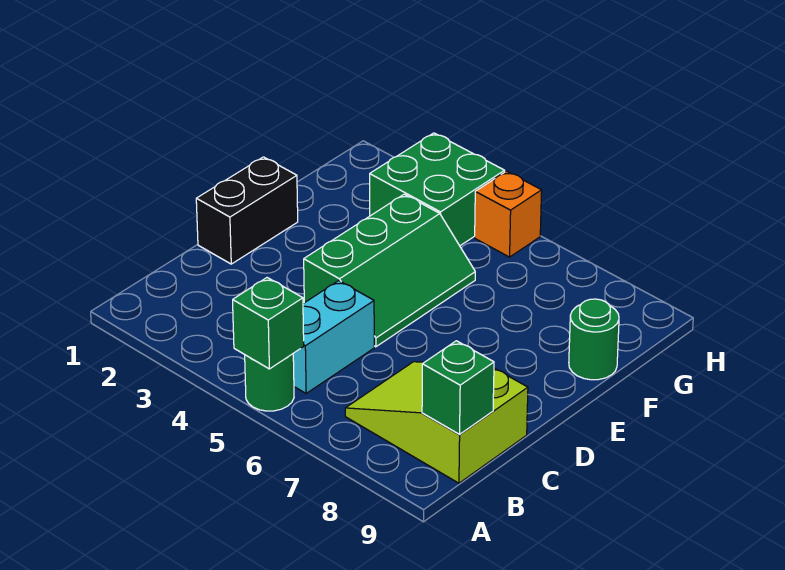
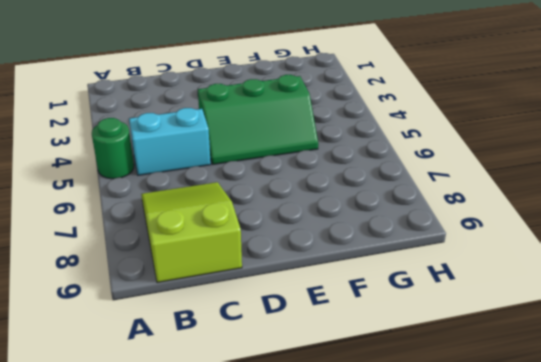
none -> black 1x2 brick [196,157,298,264]
none -> green 1x1 round brick [569,299,619,380]

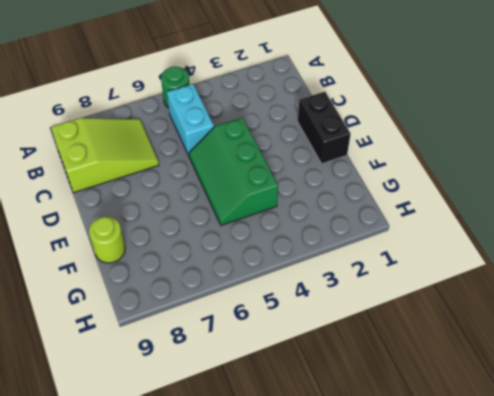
lime 1x1 round brick [89,216,125,263] -> green 1x1 round brick [569,299,619,380]
none -> green 2x2 brick [370,133,505,246]
none -> orange 1x1 brick [475,171,542,257]

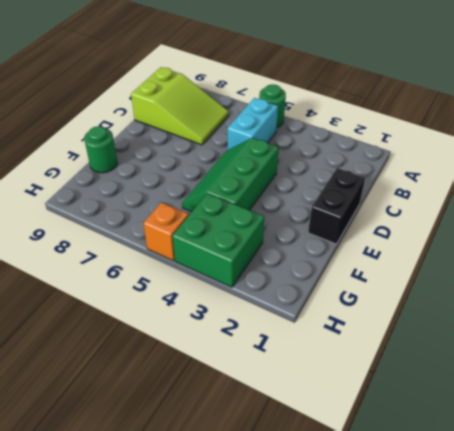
none -> green 1x1 brick [233,278,304,369]
none -> green 1x1 brick [422,341,494,434]

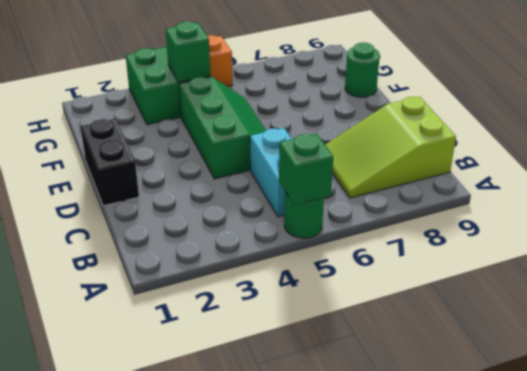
green 1x1 brick [166,22,210,82] -> green 1x1 brick moved to [422,341,494,434]

